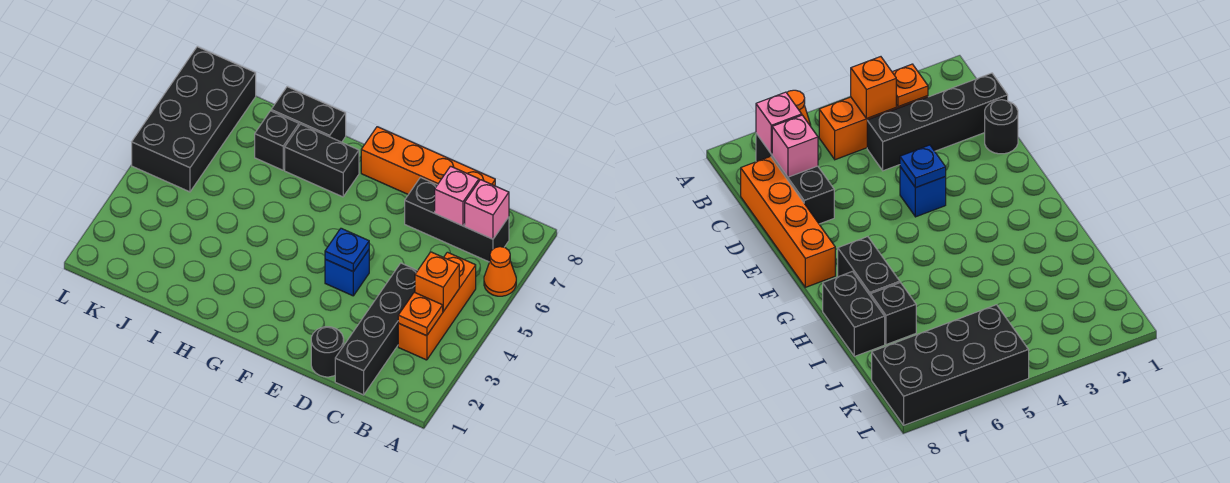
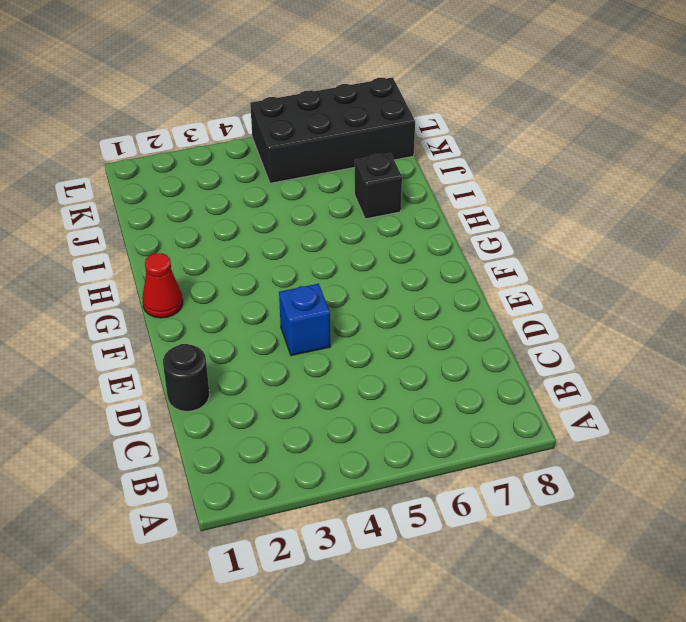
red 1x1 cone [142,253,183,318] -> none
none -> orange 1x1 cone [484,247,516,296]
none -> orange 1x3 brick [398,252,476,360]
none -> black 1x3 brick [405,177,509,262]

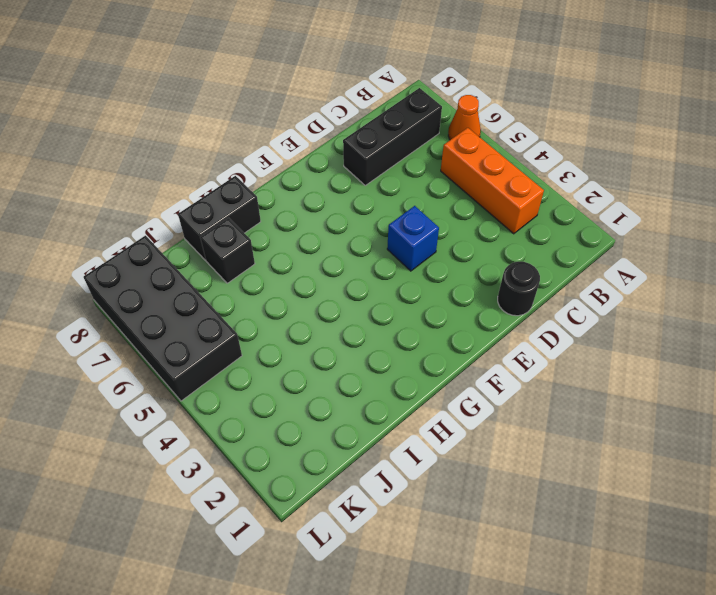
none -> black 1x4 brick [335,263,418,395]
none -> orange 1x4 brick [361,127,495,195]
none -> black 1x2 brick [285,124,359,197]

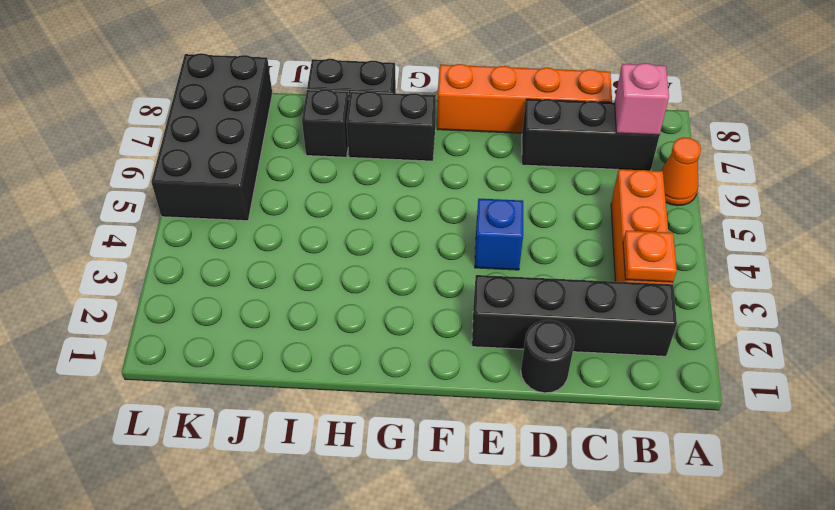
black 1x4 brick [472,275,677,356] -> black 1x4 brick turned to [335,263,418,395]
none -> orange 1x1 brick [415,252,459,311]
none -> pink 1x1 brick [435,166,479,226]
none -> blue 1x1 plate [325,228,369,271]

